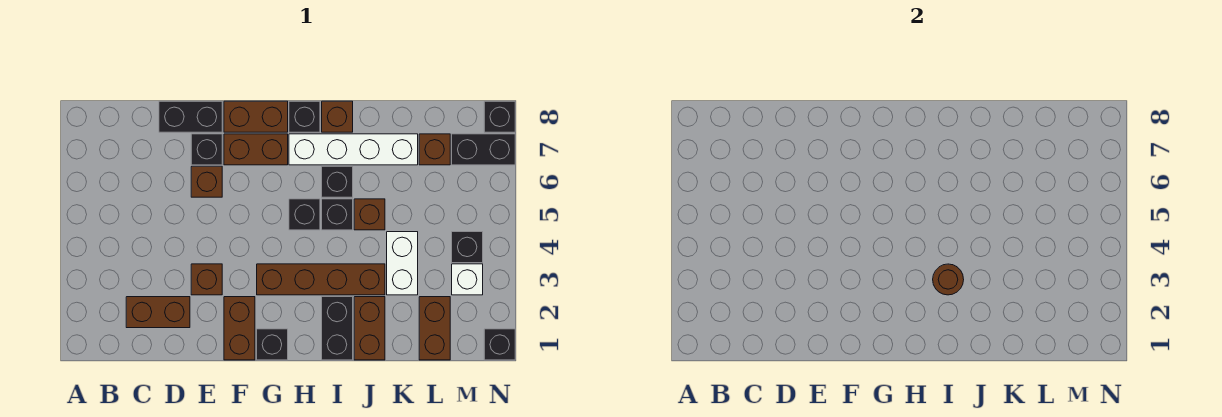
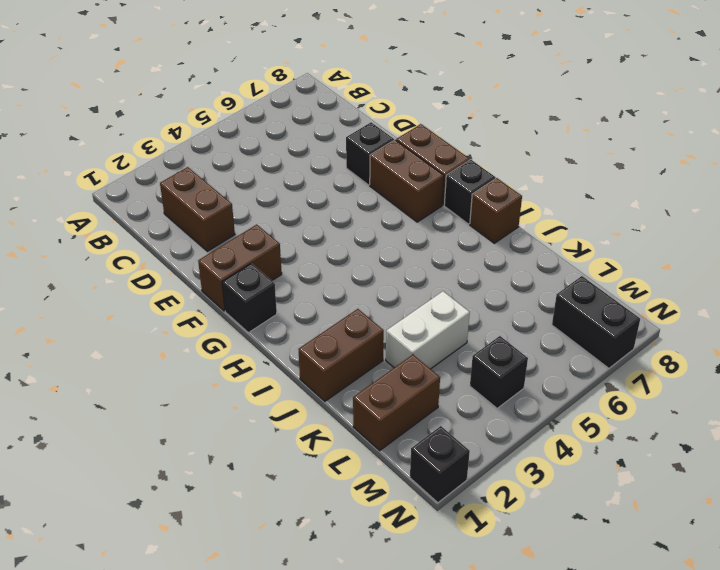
none -> black 1x2 brick [159,101,222,132]
none -> brown 1x1 brick [191,264,222,295]
none -> brown 1x1 brick [191,166,222,197]

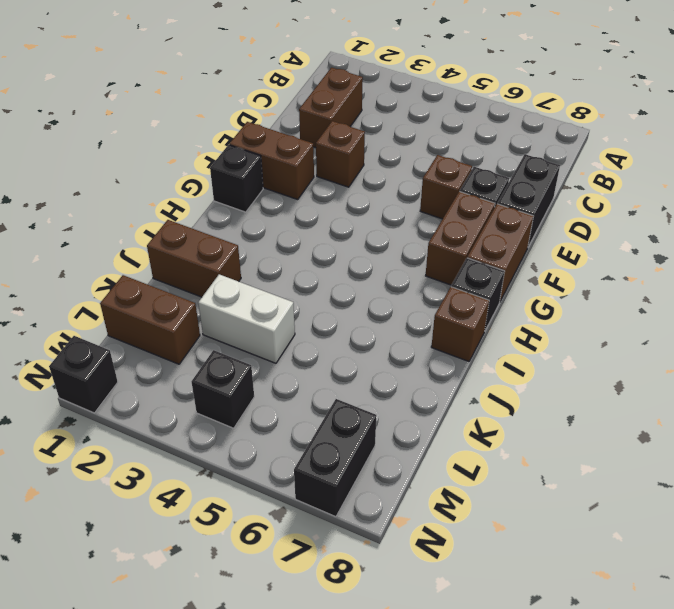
none -> brown 1x4 brick [257,264,385,295]
none -> black 1x1 brick [289,199,320,230]
none -> white 1x4 brick [289,134,418,165]

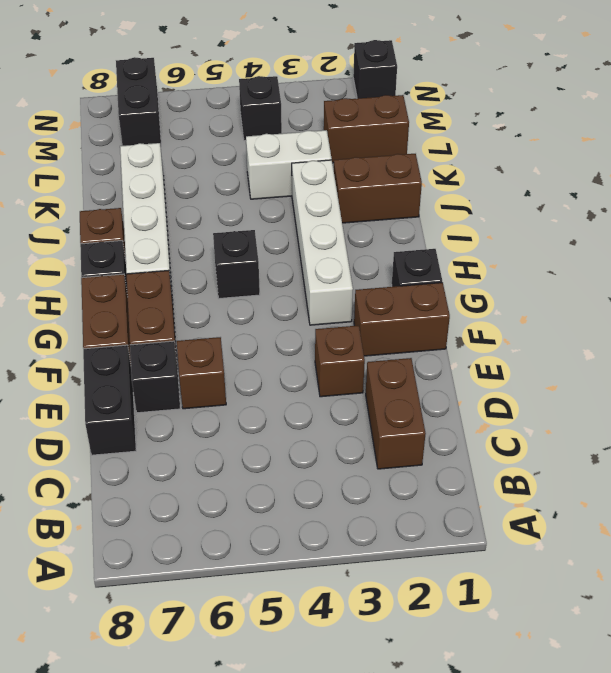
white 1x4 brick [292,160,353,325] -> brown 1x4 brick [257,264,385,295]
none -> black 1x2 brick [322,297,353,360]
none -> black 1x1 brick [322,199,353,230]
none -> black 1x1 brick [322,166,353,197]

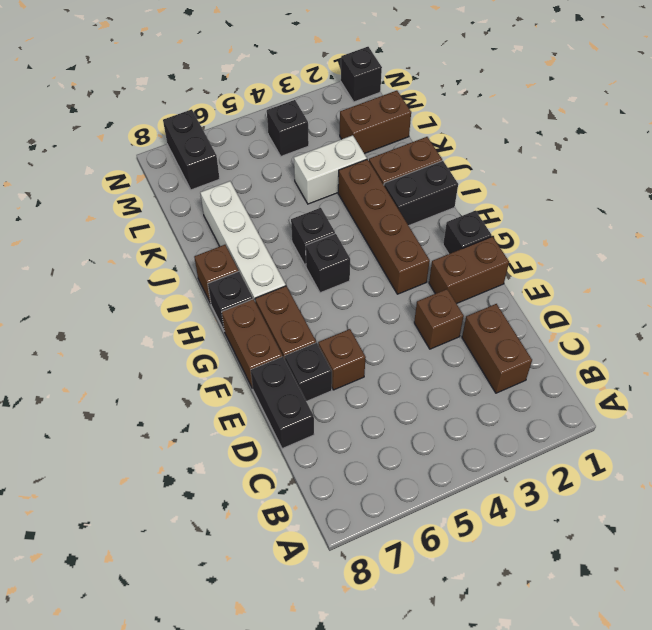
none -> black 1x1 brick [322,166,353,197]
none -> brown 1x1 brick [354,199,385,230]
none -> brown 1x1 brick [419,134,450,165]

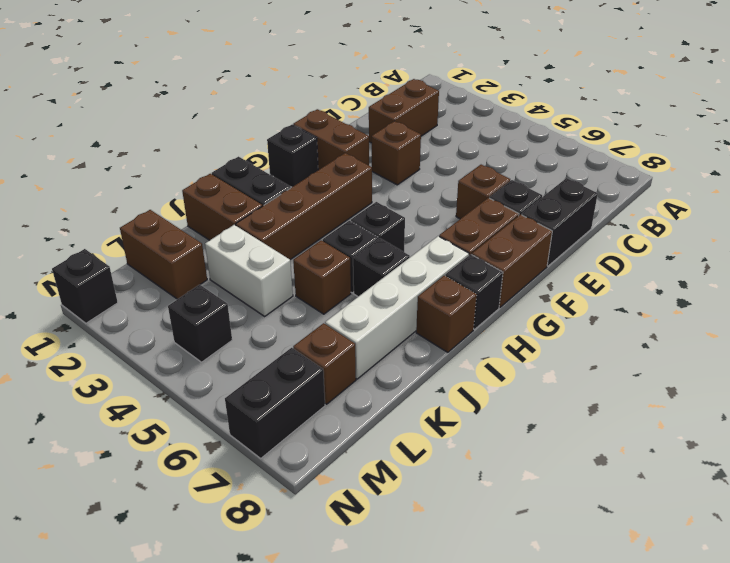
none -> white 1x1 brick [452,264,483,295]
none -> black 1x1 brick [484,101,515,132]
none -> brown 1x1 round brick [933,264,964,295]

